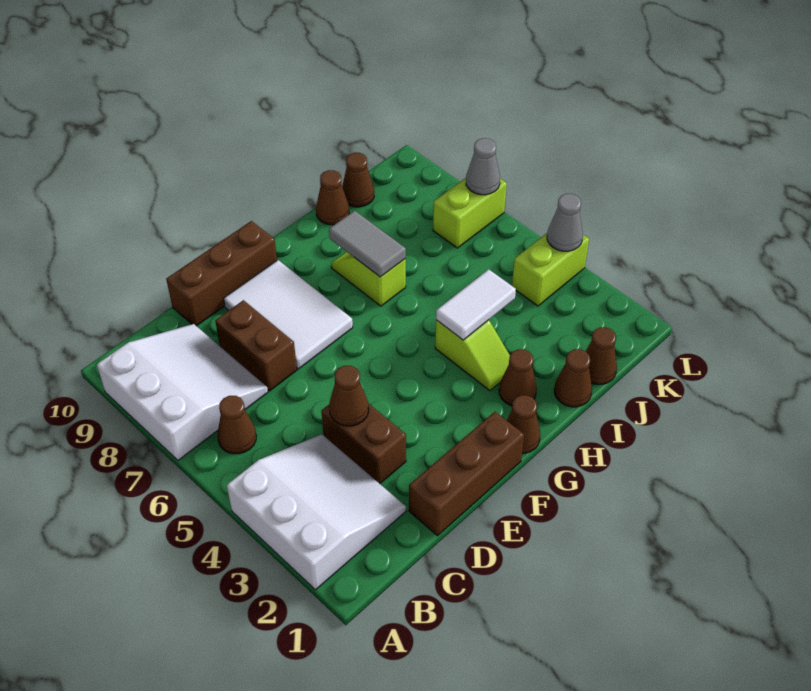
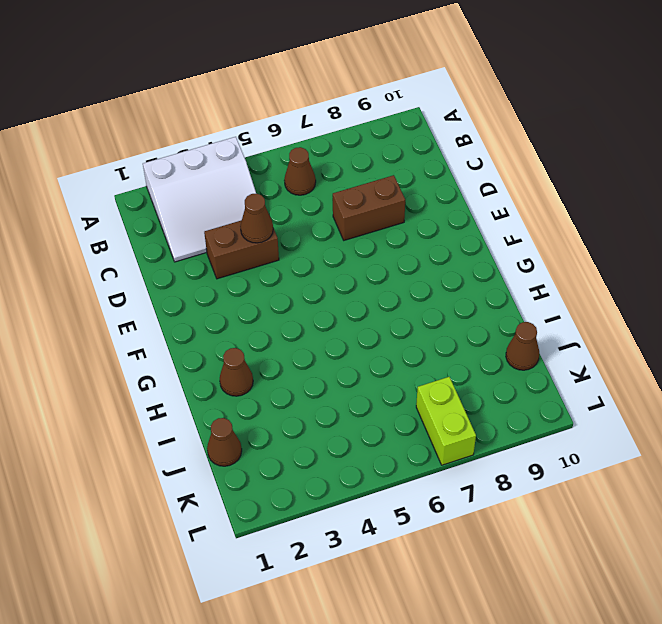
none -> white 3x3 slope [97,324,268,460]
none -> brown 1x3 brick [409,412,524,536]
none -> brown 1x3 brick [166,221,277,326]

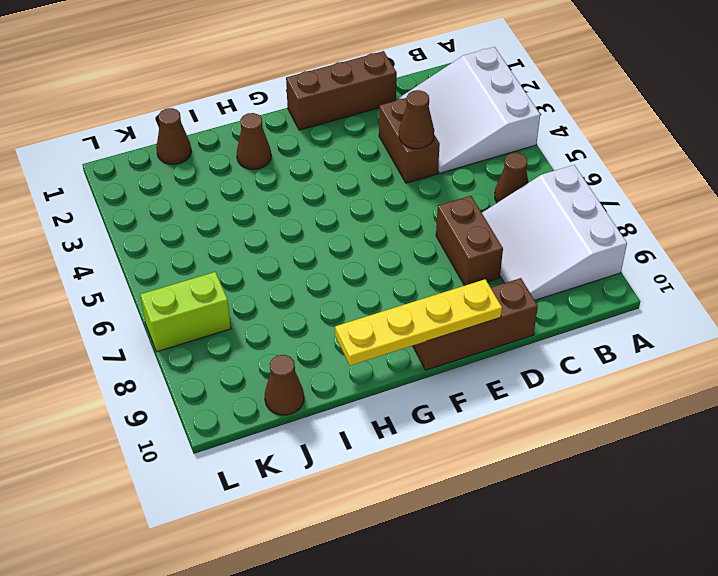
yellow 1x4 plate [335,279,502,366] -> none
none -> white 2x3 tile [223,260,353,369]
none -> brown 1x1 cone [507,395,540,453]
none -> lime 1x2 slope [435,320,510,391]

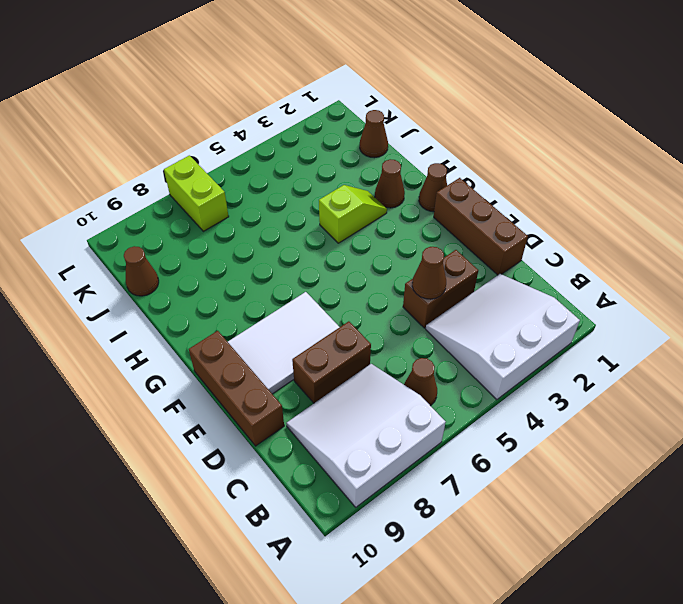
none -> lime 1x2 slope [331,252,406,306]
none -> brown 1x1 cone [554,349,592,407]
none -> brown 1x1 cone [316,170,349,225]

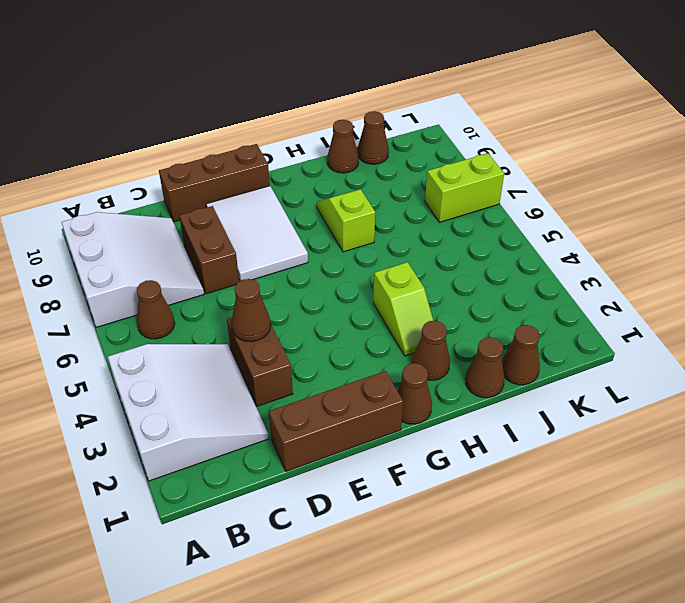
none -> lime 1x2 brick [512,233,589,306]
none -> white 1x2 tile [436,269,516,340]
none -> grey 1x2 tile [329,211,406,277]

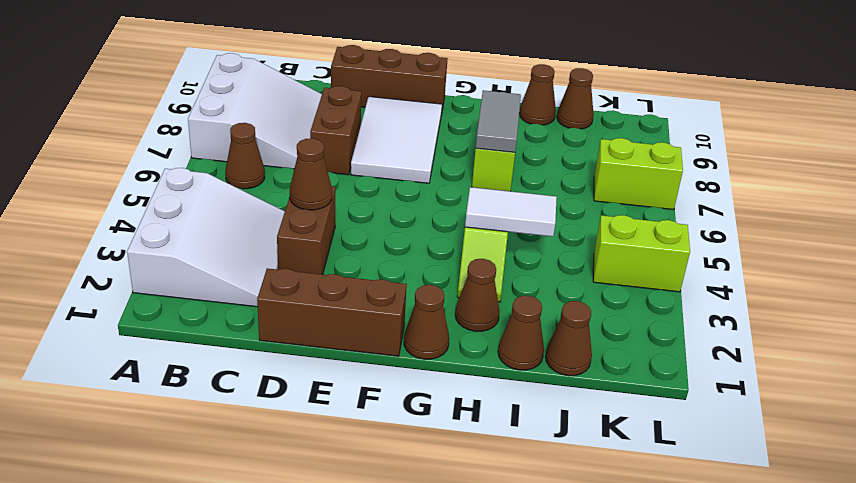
none -> grey 1x1 cone [547,194,583,251]
none -> grey 1x1 cone [466,138,500,195]

